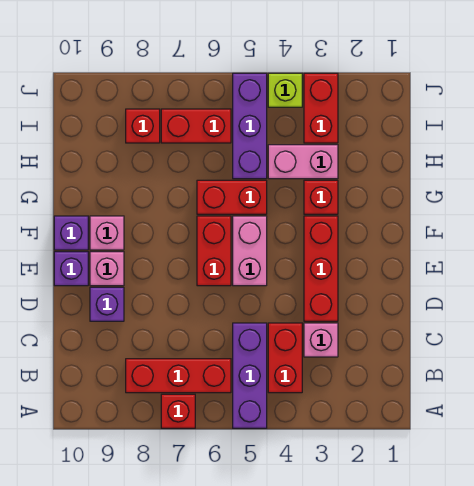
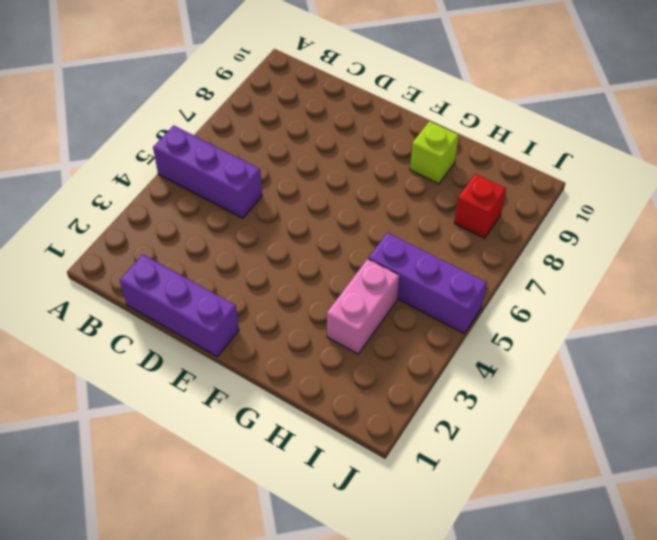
purple 1x3 brick [120,254,239,357] -> none
lime 1x1 brick [410,121,459,184] -> lime 1x1 brick moved to [268,73,302,107]
none -> red 1x1 brick [161,394,195,428]
none -> red 1x2 brick [268,323,302,393]
none -> red 1x3 brick [126,359,231,393]

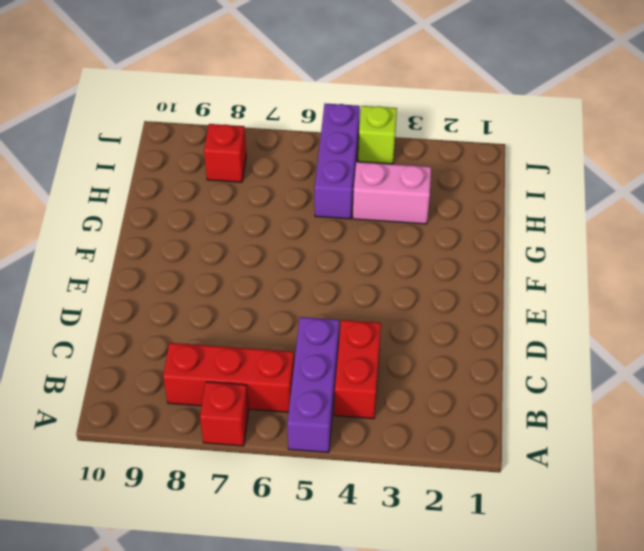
none -> pink 1x1 brick [304,323,338,357]
none -> red 1x3 brick [304,216,338,321]
none -> purple 1x1 brick [90,287,124,321]

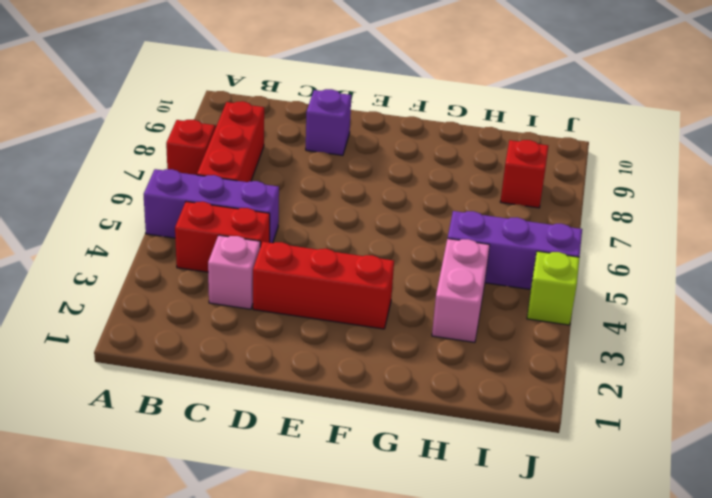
none -> pink 1x2 brick [233,216,267,286]
none -> red 1x2 brick [197,216,231,286]
none -> pink 1x1 brick [90,252,124,286]

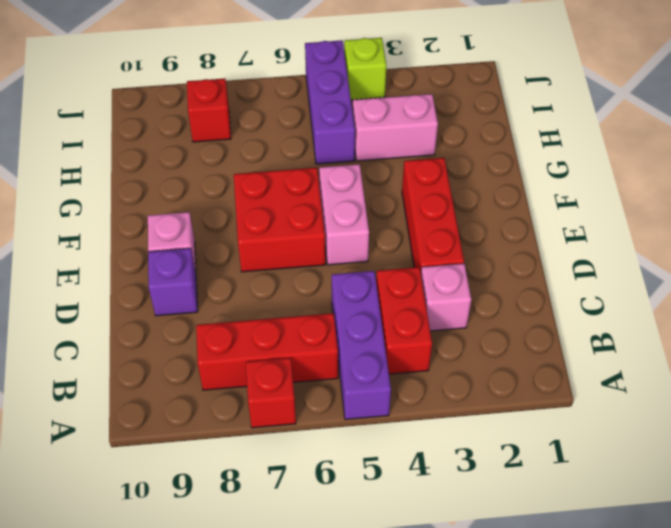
red 2x2 brick [234,168,325,272] -> red 1x2 brick [197,216,231,286]
none -> purple 1x1 brick [54,252,88,286]
none -> pink 1x1 brick [90,216,124,250]
none -> purple 1x1 brick [54,216,88,250]

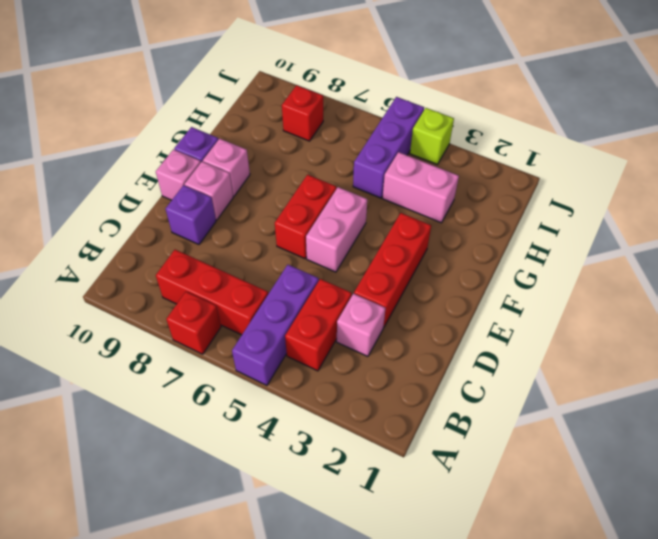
pink 1x1 brick [156,150,201,200] -> purple 1x1 brick [54,252,88,286]
none -> red 1x1 brick [304,180,338,214]
none -> red 1x2 brick [197,180,267,214]
none -> red 1x2 brick [304,73,338,143]

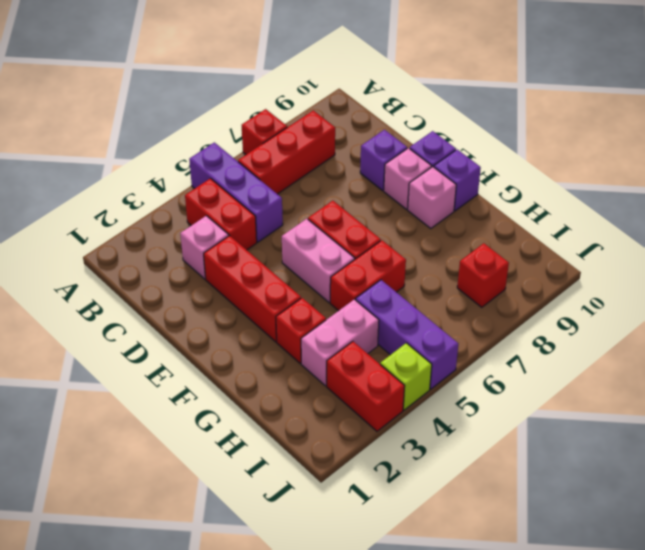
none -> red 1x2 brick [161,109,231,143]

